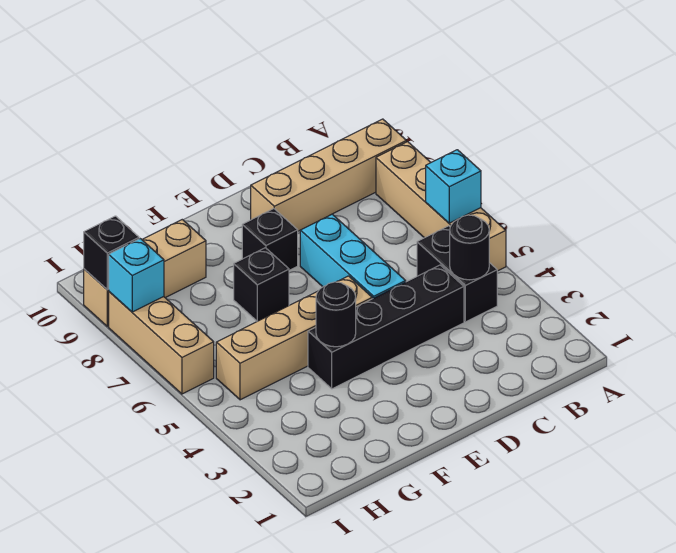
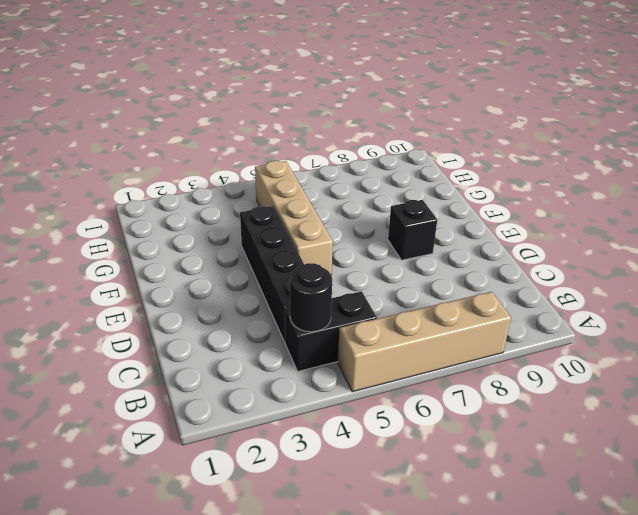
none -> tan 1x4 brick [251,119,406,231]
none -> cyan 1x3 brick [300,214,406,299]
none -> black 1x1 brick [234,248,289,321]

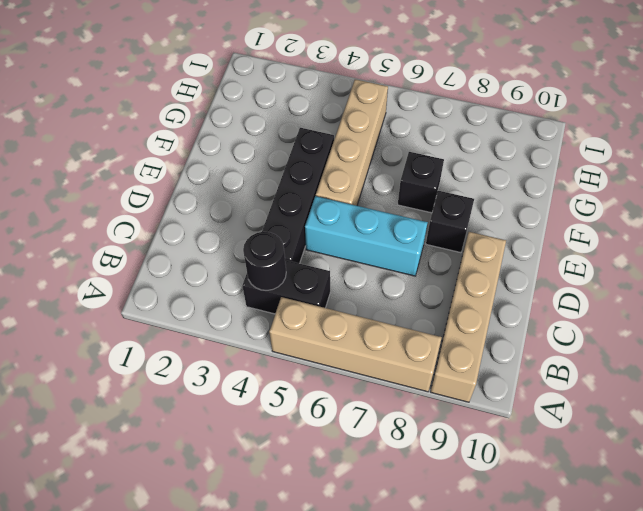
none -> tan 1x3 brick [84,220,206,326]
none -> tan 1x3 brick [109,292,214,394]
none -> cyan 1x1 brick [426,150,481,223]

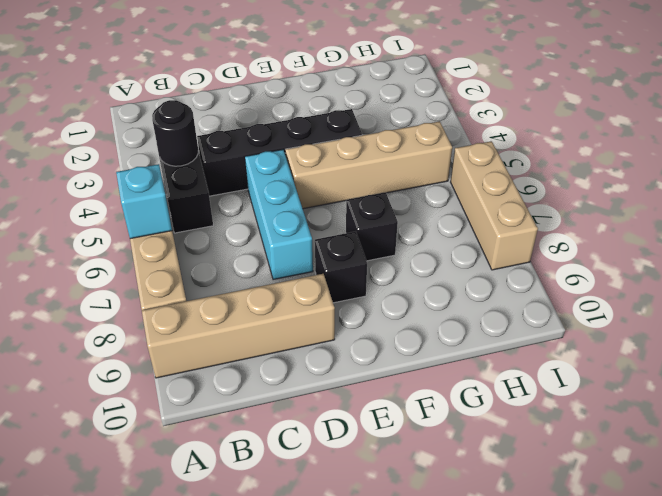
none -> tan 1x3 brick [84,220,206,326]
none -> black 1x1 round brick [316,282,356,347]
none -> cyan 1x1 brick [108,239,164,312]

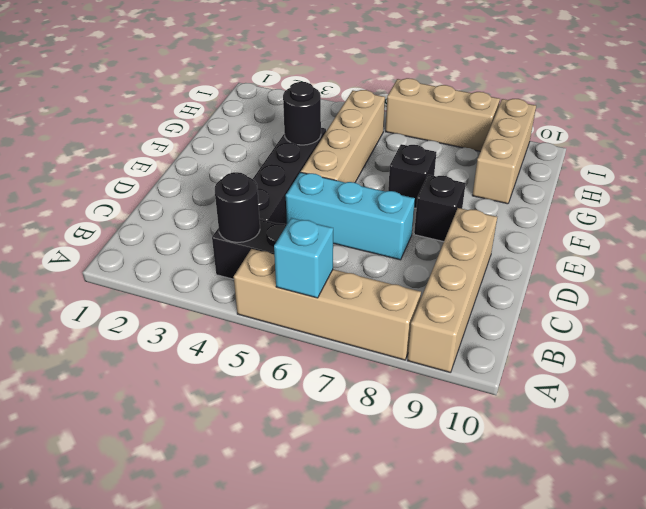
none -> cyan 1x1 brick [108,239,164,312]
none -> black 1x1 brick [84,216,139,290]

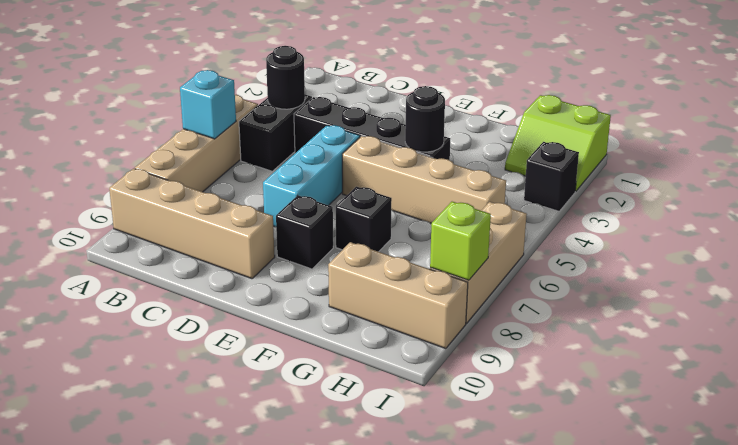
lime 2x2 slope [505,95,611,191] -> none
black 1x1 brick [524,142,579,211] -> black 1x1 brick moved to [84,216,139,290]
lime 1x1 brick [430,202,491,280] -> cyan 1x1 brick [108,239,164,312]

